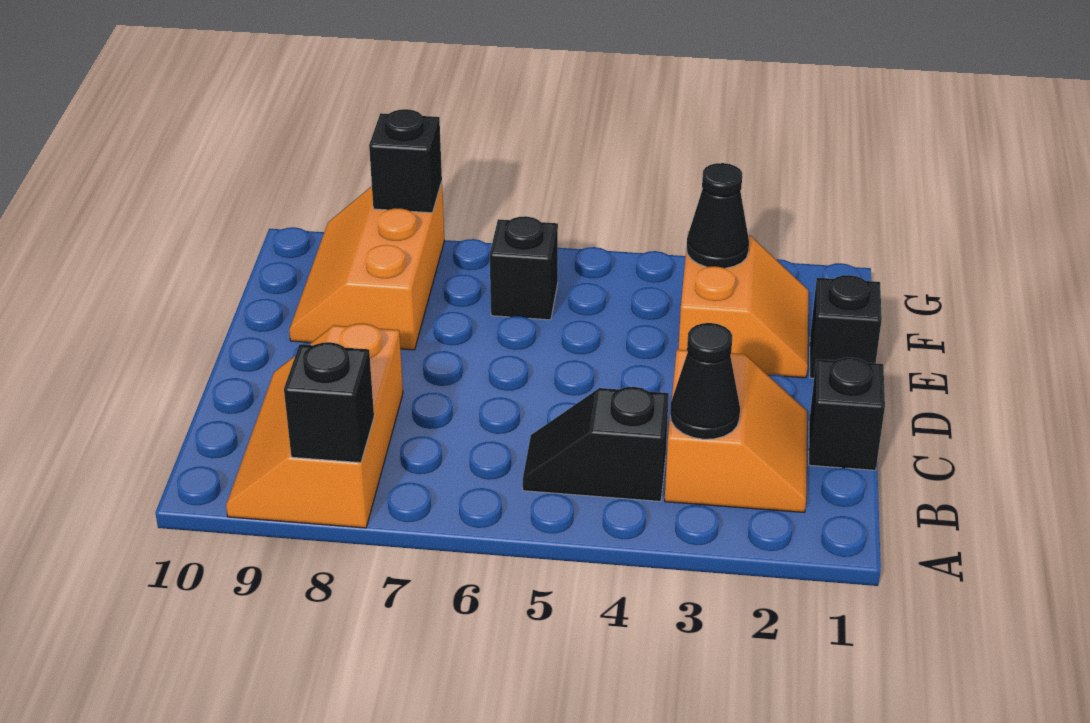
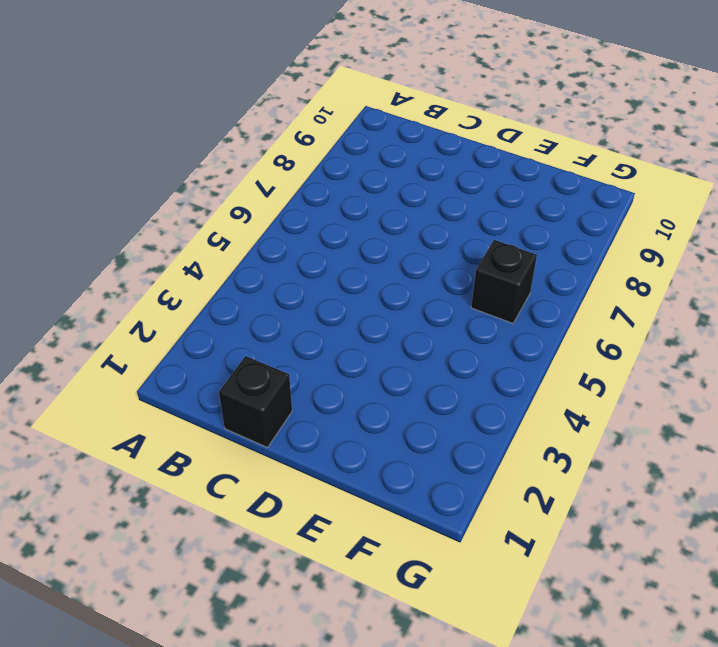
none -> orange 2x3 slope [226,323,403,528]
none -> orange 2x2 slope [665,350,807,512]
none -> black 1x2 slope [523,387,669,501]

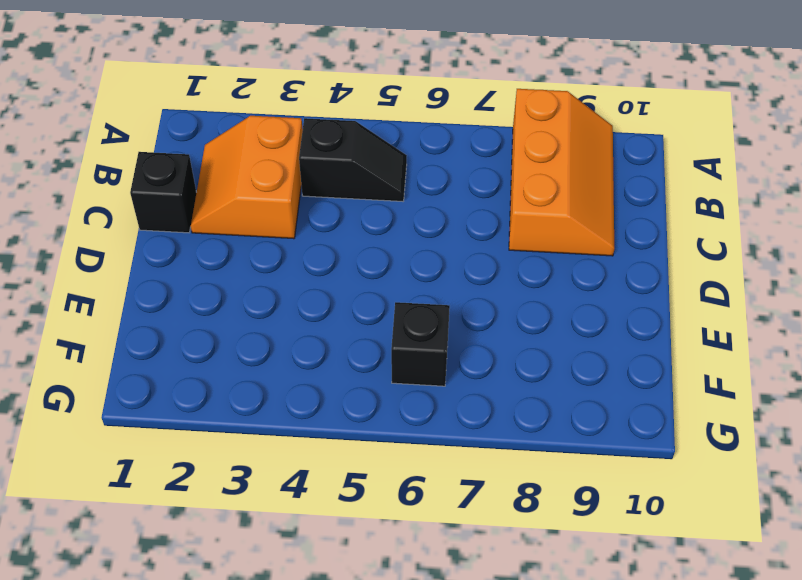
none -> black 1x1 brick [810,275,882,378]
none -> orange 2x2 slope [678,232,808,378]
none -> orange 2x3 slope [289,182,444,350]

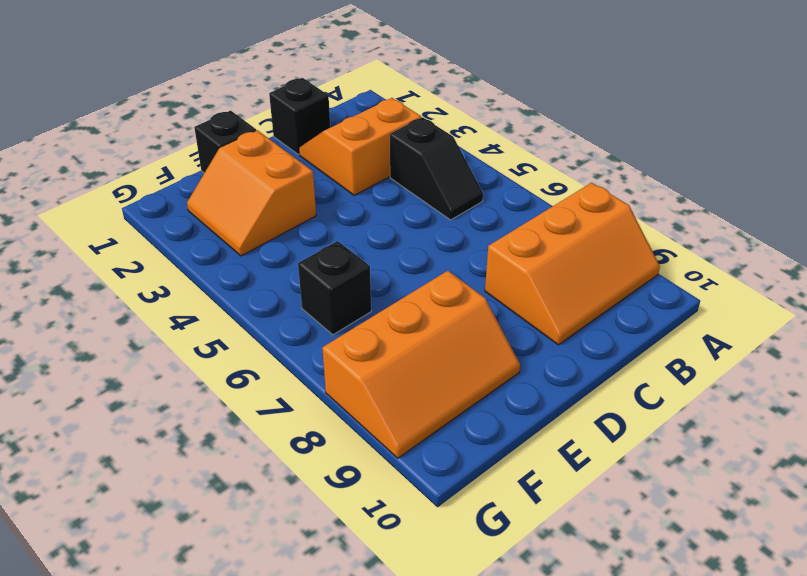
orange 2x2 slope [187,130,316,256] -> orange 2x2 slope turned to [678,232,808,378]
none -> black 1x1 brick [284,342,374,463]
none -> black 1x1 cone [670,323,740,439]
none -> black 1x1 cone [686,163,749,268]

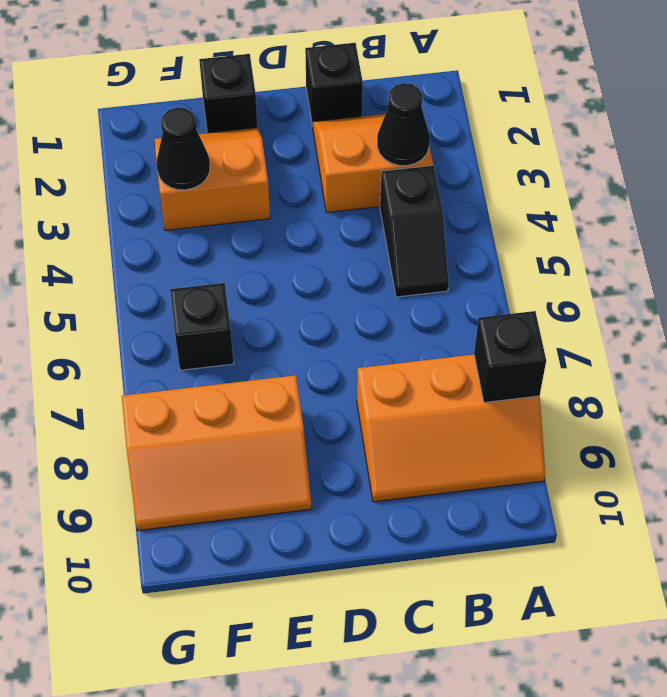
none -> black 1x1 brick [369,109,442,213]

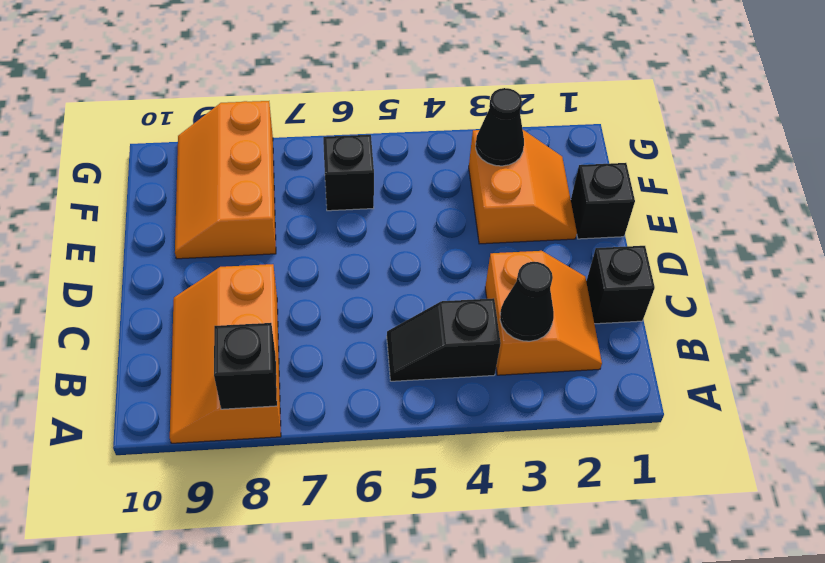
none -> black 1x1 brick [369,109,442,213]

